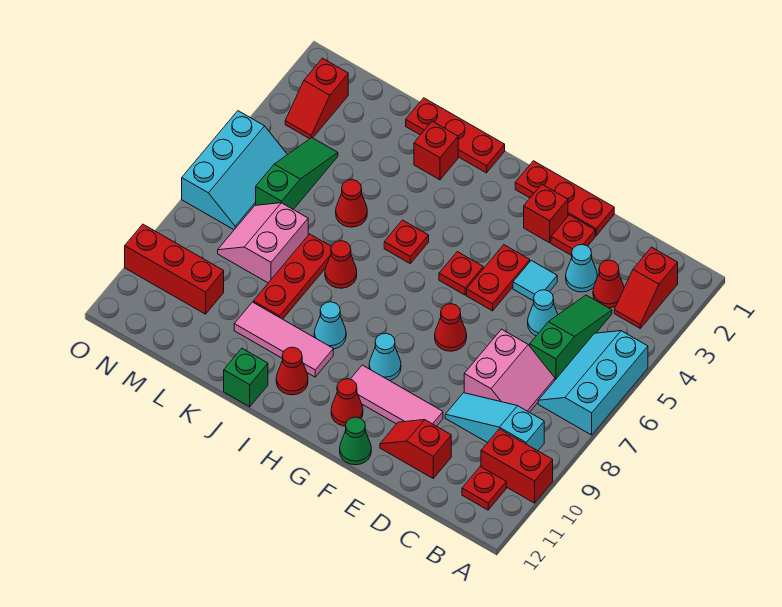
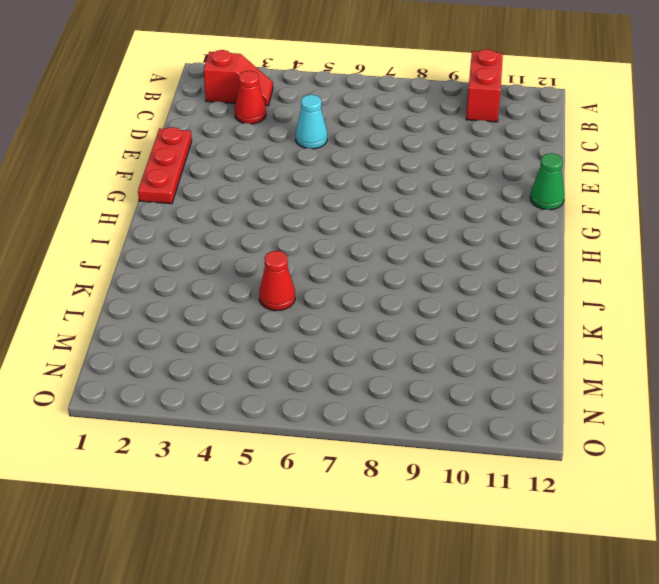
none -> cyan 2x3 slope [538,331,648,435]
none -> cyan 1x3 slope [445,393,544,451]
none -> red 1x1 plate [462,467,506,510]
none -> green 1x3 slope [530,295,612,380]

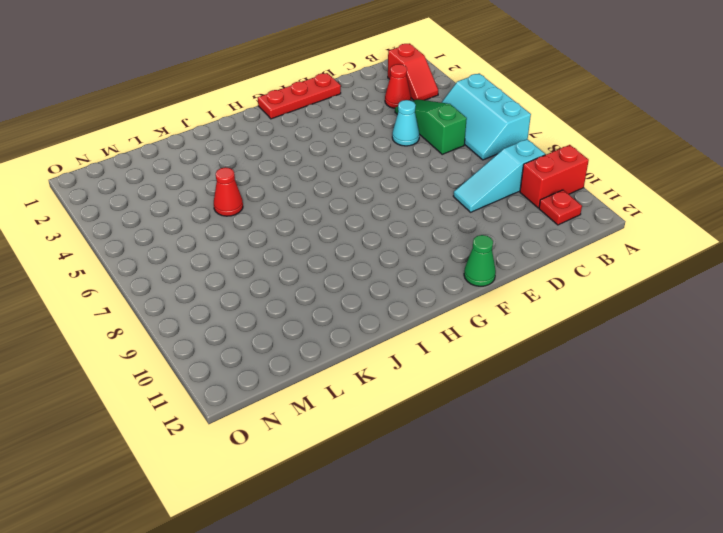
none -> pink 2x2 slope [464,329,555,412]
none -> cyan 1x1 cone [566,244,597,292]
none -> red 1x2 slope [380,420,451,478]
none -> red 1x1 plate [551,215,595,256]

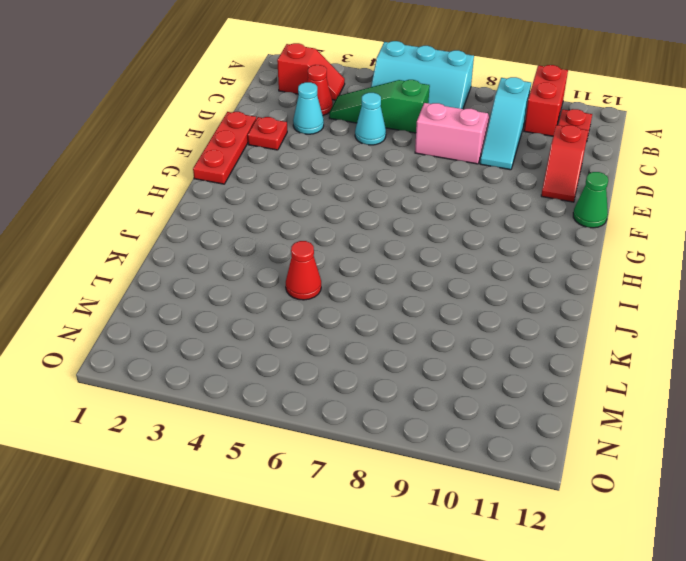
none -> cyan 1x1 tile [513,261,557,301]
none -> pink 1x3 tile [350,365,443,426]
none -> red 1x1 brick [524,185,568,243]
none -> red 1x2 plate [467,245,530,311]

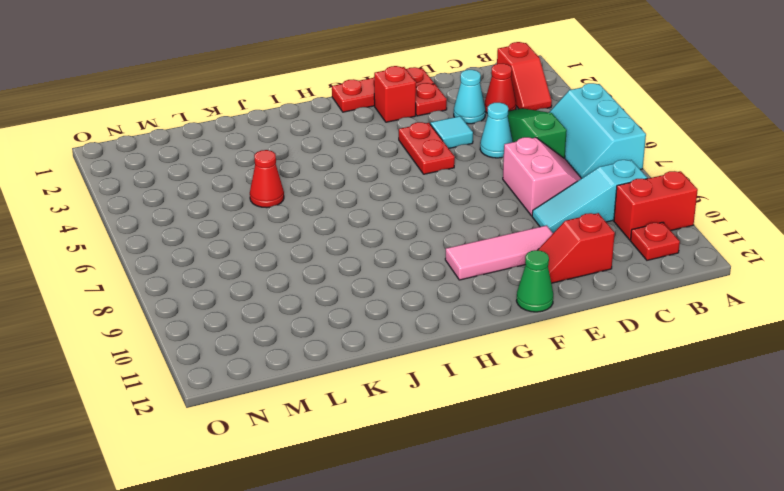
none -> red 1x1 cone [435,304,467,351]
none -> red 1x1 plate [439,252,483,295]
none -> cyan 1x1 cone [369,333,401,380]
none -> red 1x1 cone [331,379,363,426]

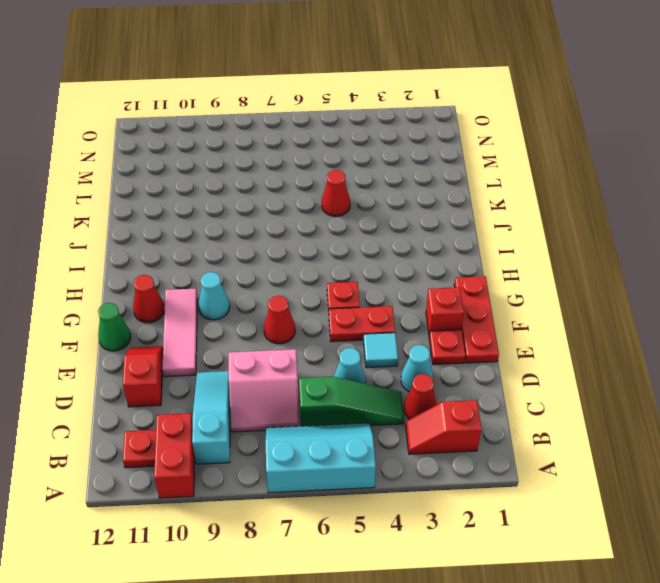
none -> red 1x3 plate [406,98,505,173]
none -> red 1x1 plate [384,220,429,263]
none -> cyan 1x1 cone [314,302,346,349]
none -> pink 1x3 tile [234,302,333,377]

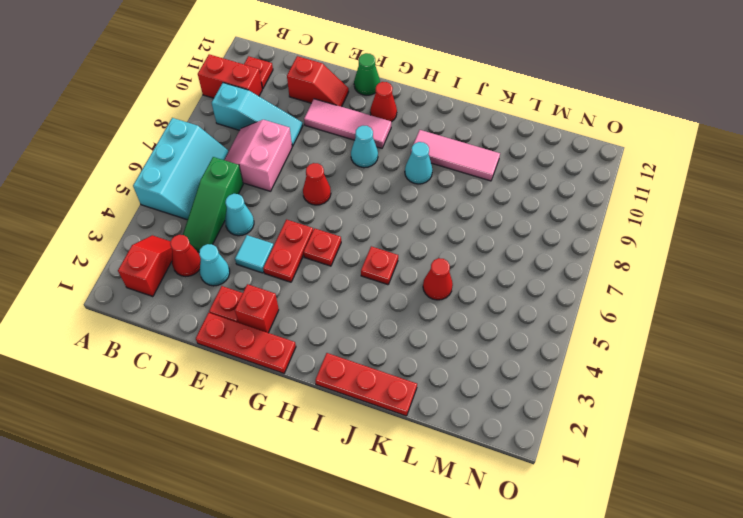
none -> red 1x1 cone [276,347,308,395]
none -> red 1x1 brick [414,121,458,180]
none -> red 1x1 cone [325,241,357,288]
none -> green 1x1 brick [224,349,268,407]

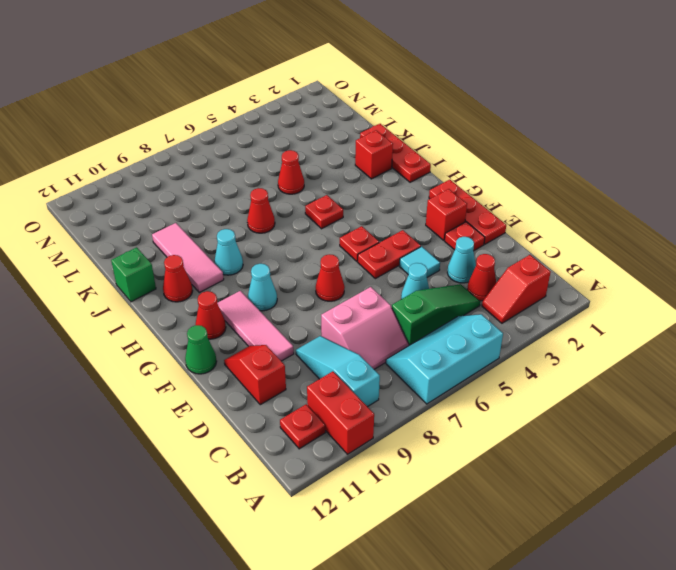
none -> red 1x3 plate [253,234,331,319]
none -> pink 2x2 slope [218,203,308,283]
none -> green 1x3 slope [256,138,338,209]
none -> red 1x3 brick [125,224,224,314]

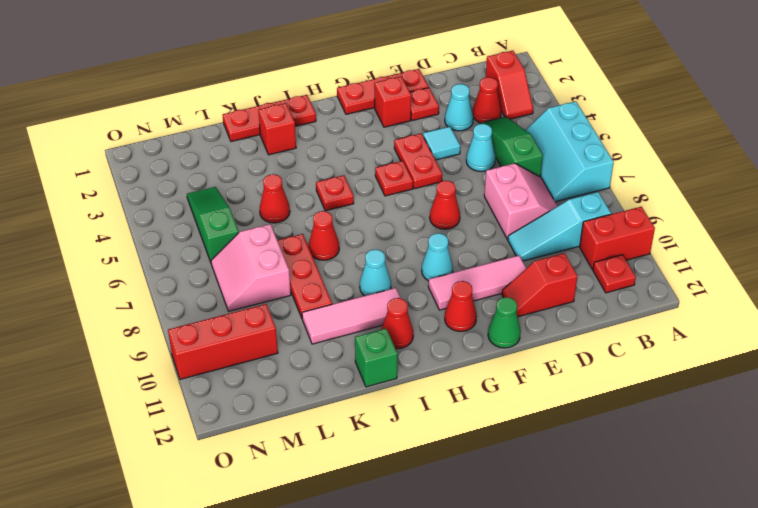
none -> red 1x2 slope [285,58,348,139]
none -> cyan 2x3 slope [182,111,287,230]

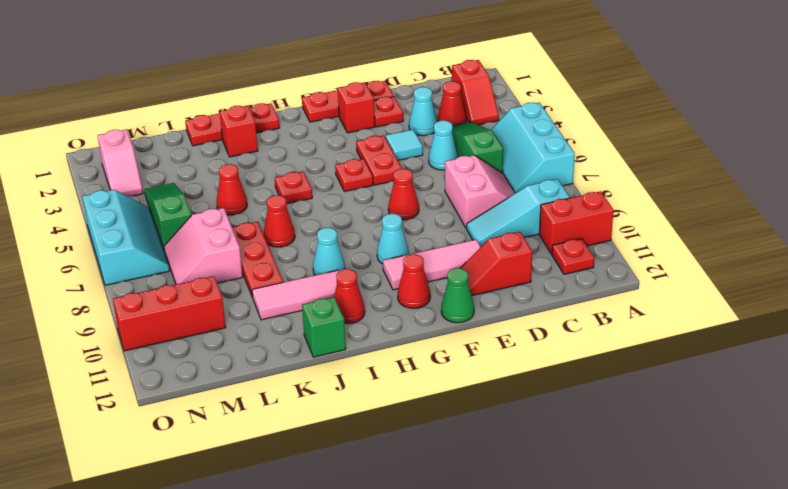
pink 1x2 slope [98,129,143,197] -> red 1x2 slope [285,58,348,139]

